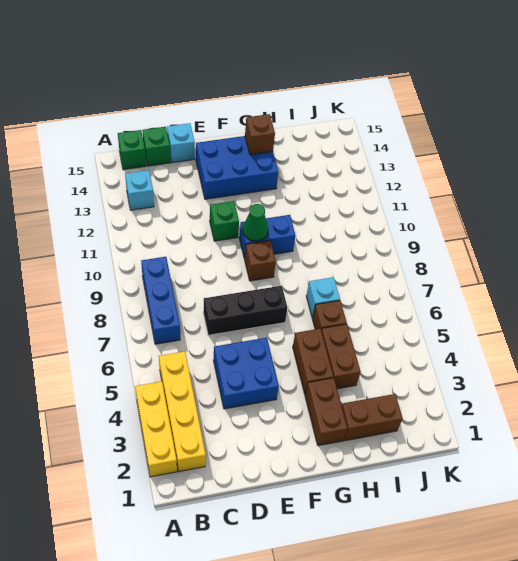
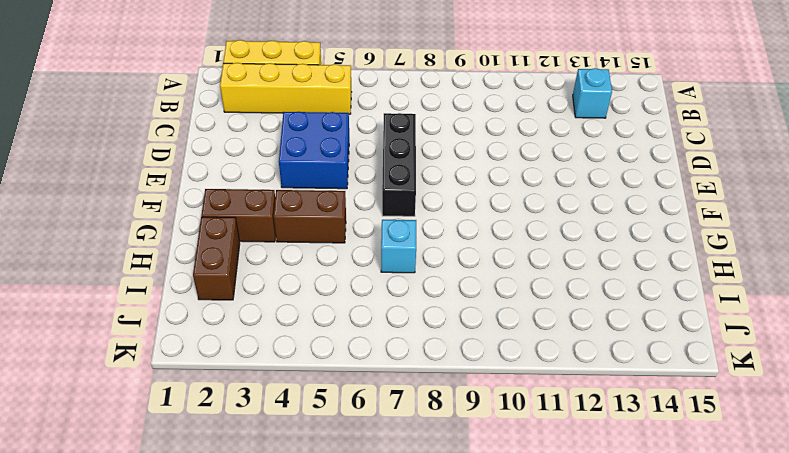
none -> blue 1x3 brick [141,257,180,344]
none -> green 1x1 brick [118,130,146,170]
none -> green 1x1 brick [142,127,170,166]

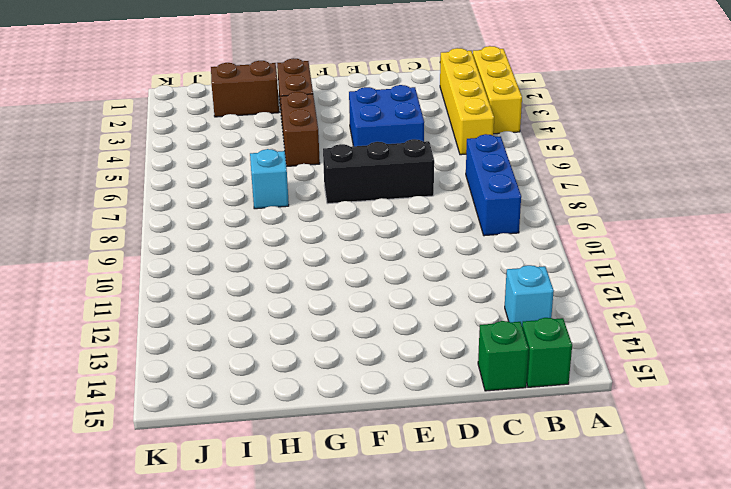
none -> cyan 1x1 brick [167,123,195,163]
none -> green 1x1 brick [210,201,239,241]
none -> blue 2x3 brick [196,136,278,199]

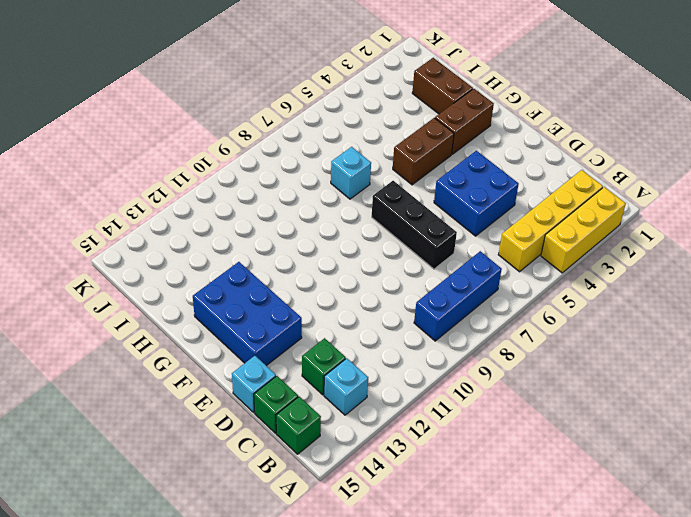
green 1x1 brick [302,338,346,395] -> green 1x1 brick moved to [210,201,239,241]
none -> brown 1x1 brick [245,241,276,281]
none -> blue 1x2 brick [239,215,296,259]
none -> brown 1x2 brick [321,324,361,389]

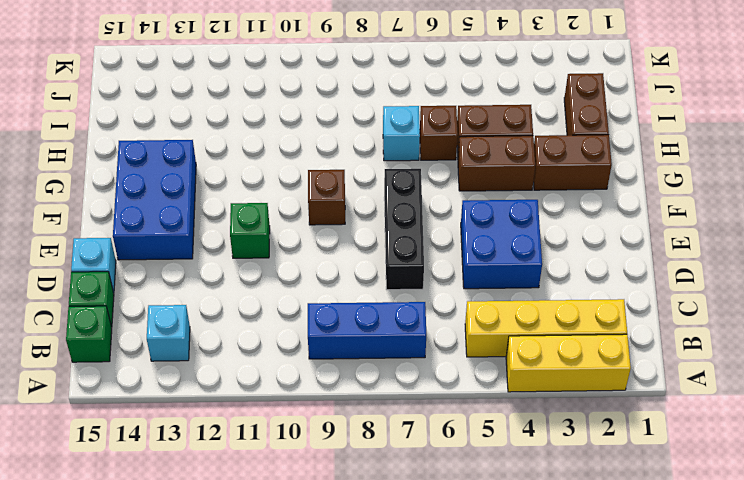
none -> blue 1x2 brick [239,215,296,259]
none -> green 1x1 cone [243,204,268,241]
none -> brown 1x1 brick [245,114,275,155]

